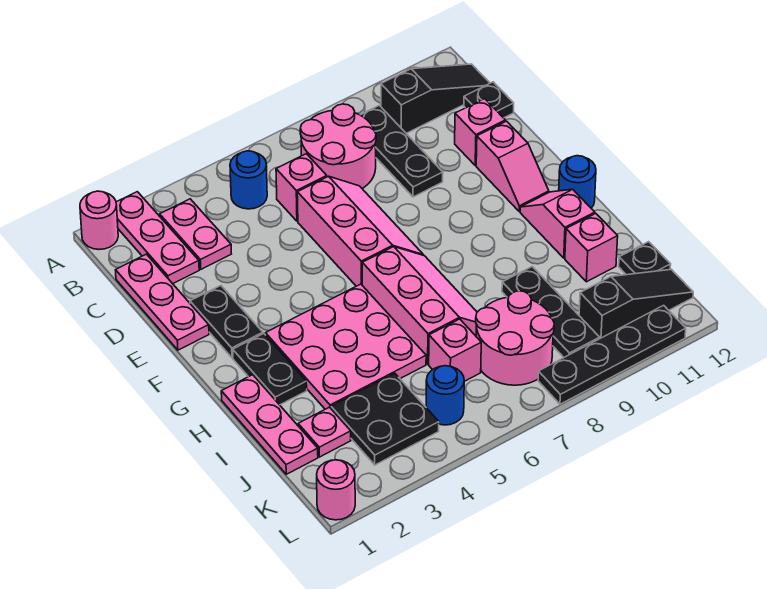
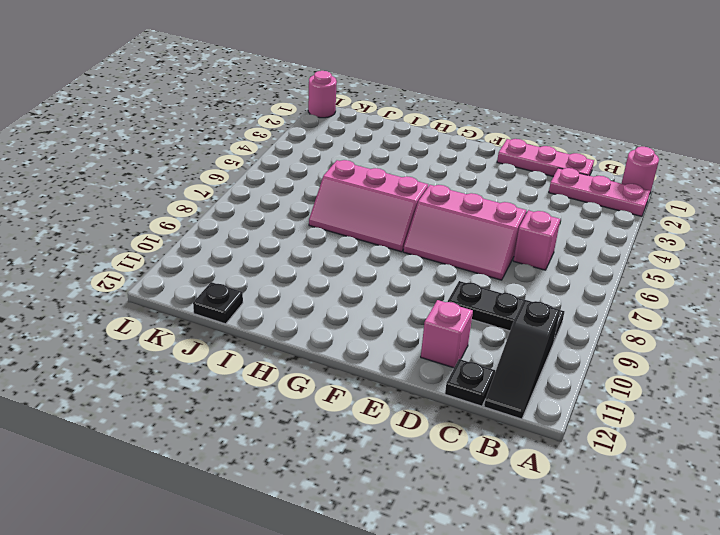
none -> pink 1x2 plate [160,199,231,269]
none -> blue 1x1 round brick [230,151,267,209]
none -> pink 2x2 round brick [300,104,376,188]
none -> black 1x2 plate [190,286,263,358]

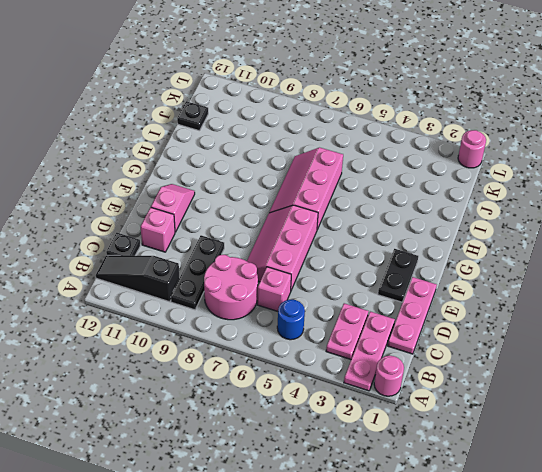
none -> black 1x2 plate [233,334,307,405]
none -> pink 3x3 plate [265,284,426,409]
none -> pink 1x2 slope [520,189,595,258]
none -> blue 1x1 round brick [559,156,596,208]

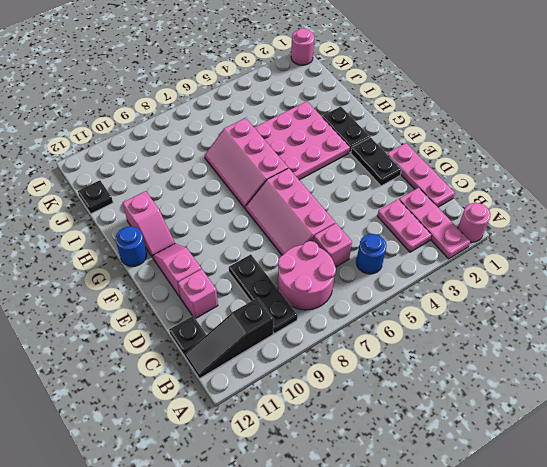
none -> pink 1x3 plate [221,375,318,474]
none -> black 1x3 plate [502,267,600,357]
none -> pink 1x1 brick [565,213,618,282]
none -> pink 1x1 plate [298,407,351,457]

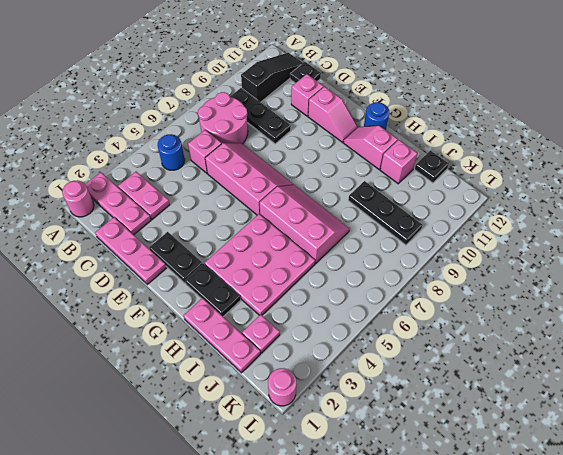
none -> black 2x2 plate [331,373,439,465]
none -> pink 1x1 brick [429,319,481,381]
none -> pink 2x2 round brick [476,291,554,385]
none -> blue 1x1 round brick [426,366,464,425]

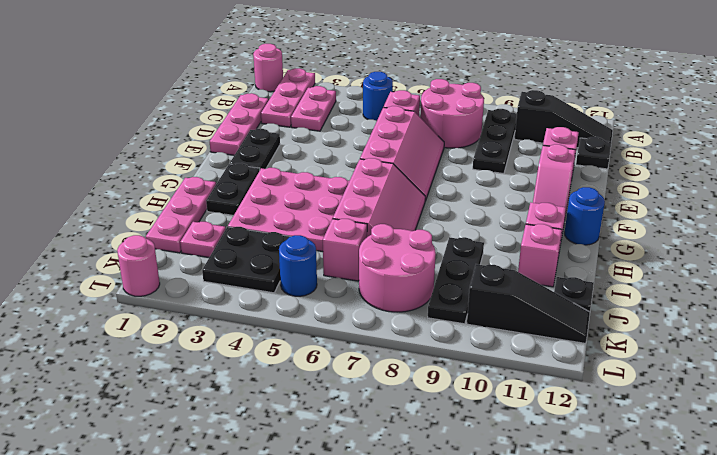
none -> black 1x4 plate [538,305,686,404]

